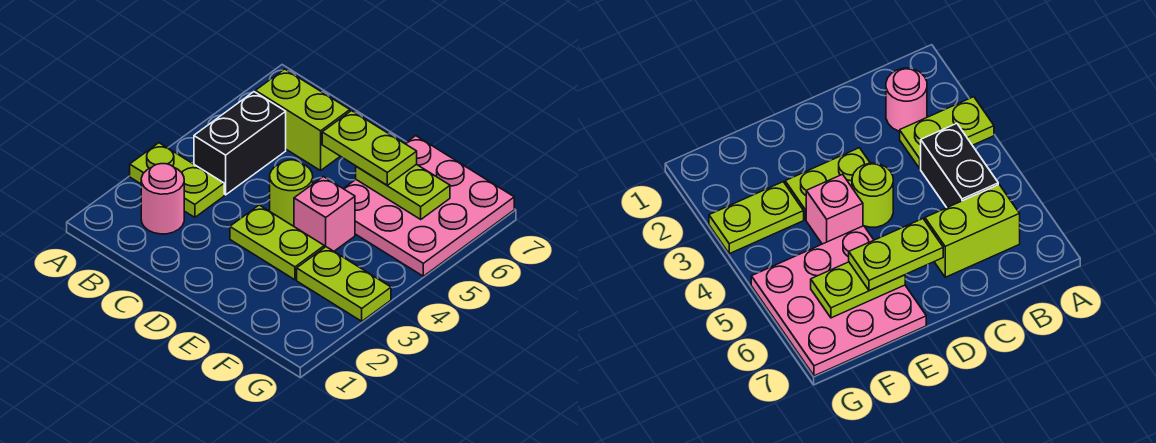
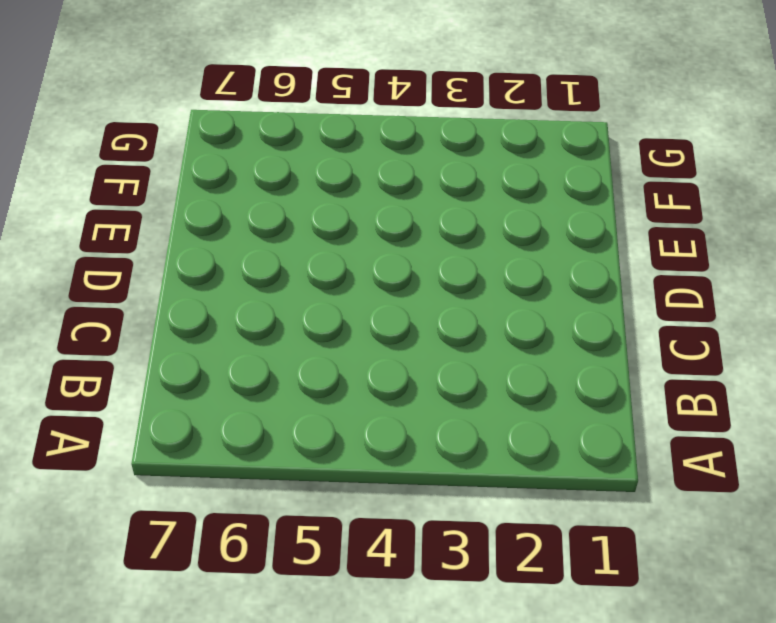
none -> lime 1x2 plate [130,143,224,217]
none -> pink 1x1 round brick [141,164,184,234]

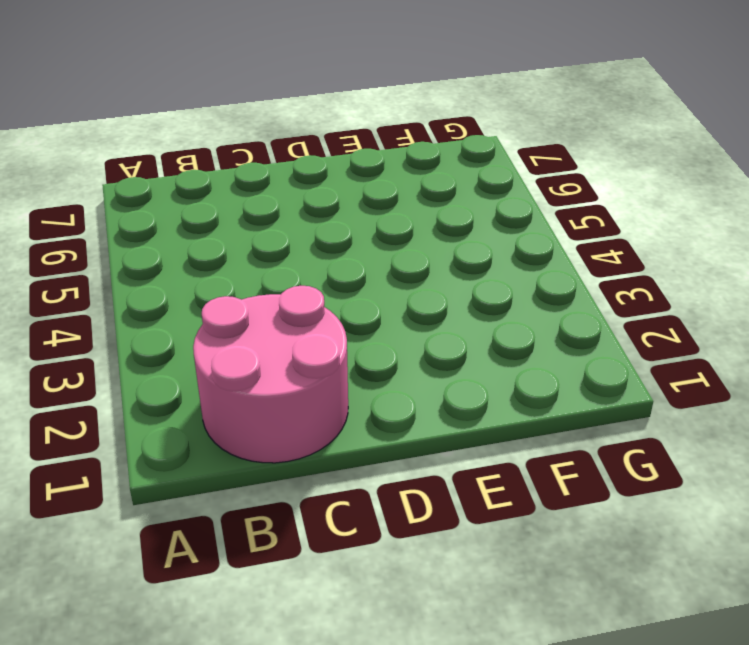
pink 2x2 round brick [193,286,348,463] -> pink 1x1 round brick [141,164,184,234]
none -> lime 1x2 plate [130,143,224,217]
none -> black 1x2 brick [194,92,286,195]

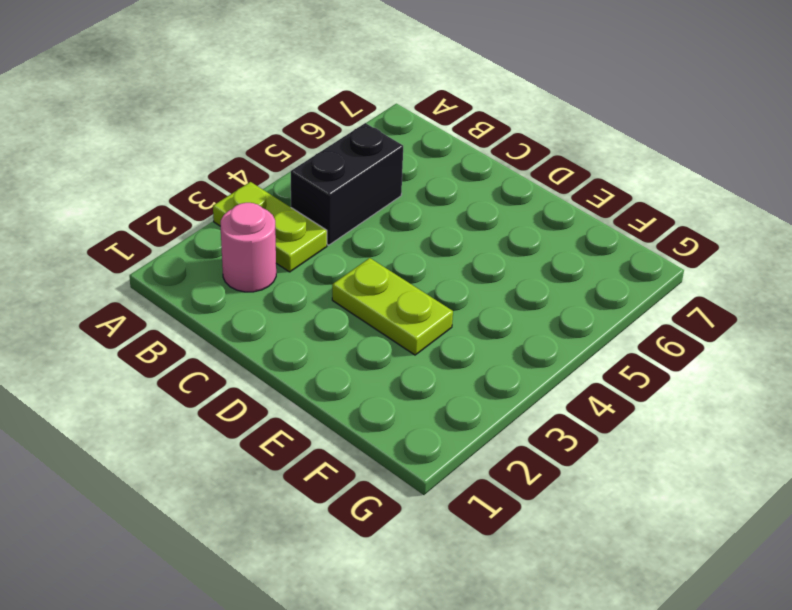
none -> lime 1x2 brick [255,69,350,170]
none -> lime 1x1 round brick [270,160,313,226]

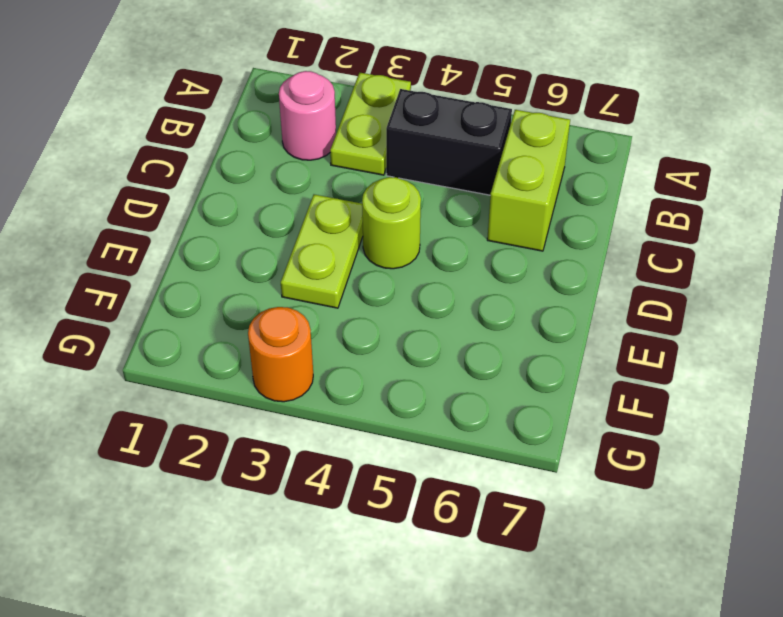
orange 1x1 round brick [248,307,313,402] -> lime 1x2 plate [297,247,391,321]
none -> pink 1x1 brick [294,177,355,251]
none -> pink 3x3 plate [343,136,514,276]

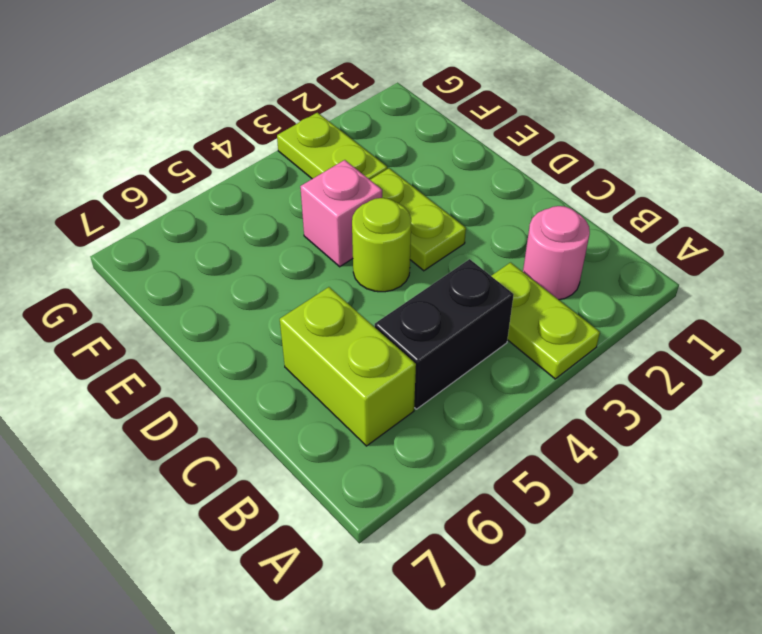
none -> pink 3x3 plate [343,136,514,276]
none -> lime 1x2 plate [356,164,450,219]

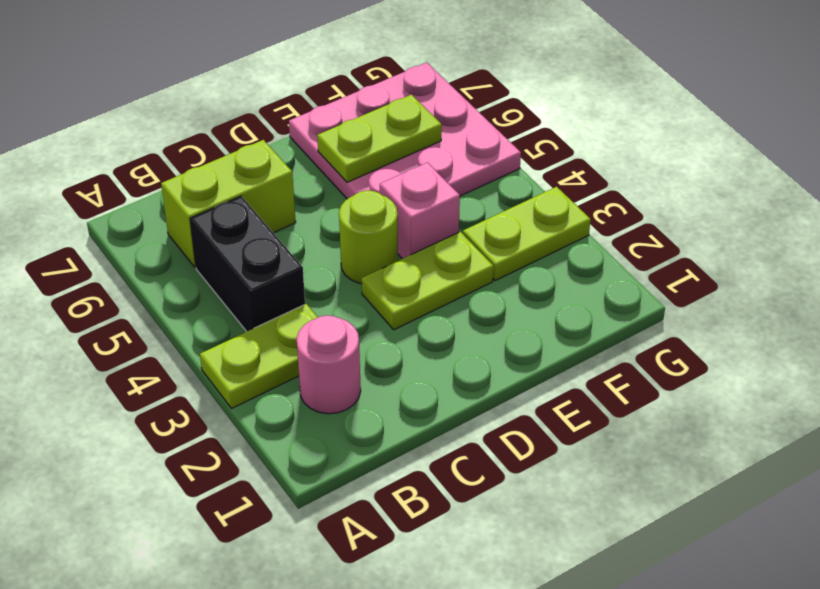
none -> lime 1x2 plate [322,111,417,185]

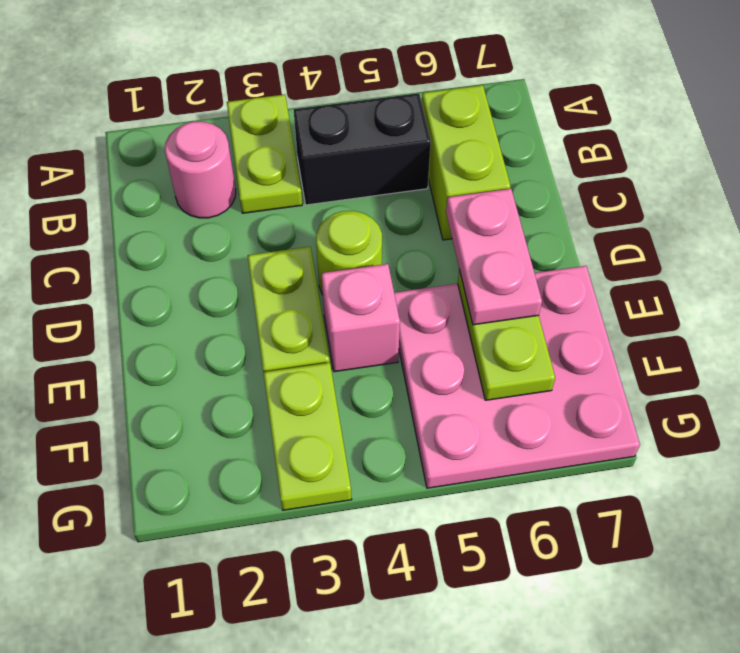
pink 1x2 plate [446,189,542,325] -> lime 1x2 plate [322,111,417,185]

